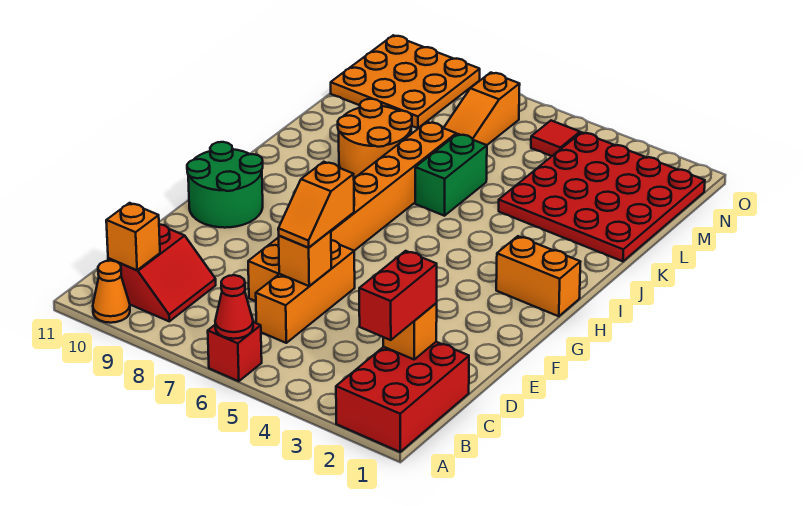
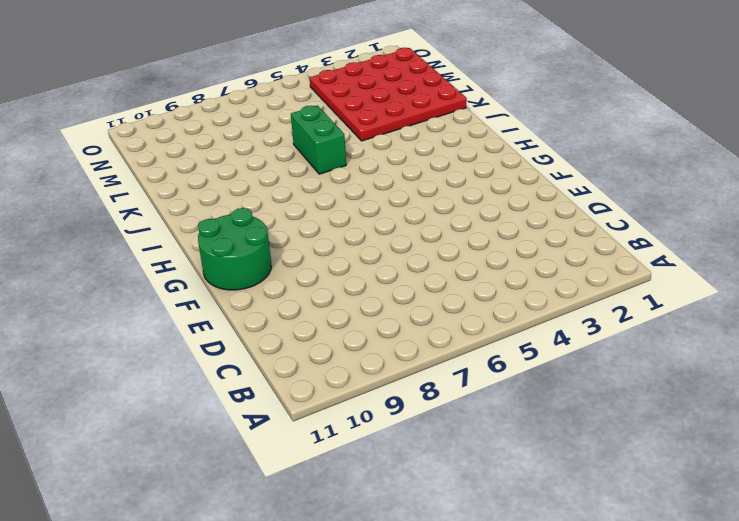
none -> red 2x3 brick [336,342,469,452]
none -> red 1x1 brick [208,322,262,381]
none -> orange 1x1 cone [93,261,130,323]

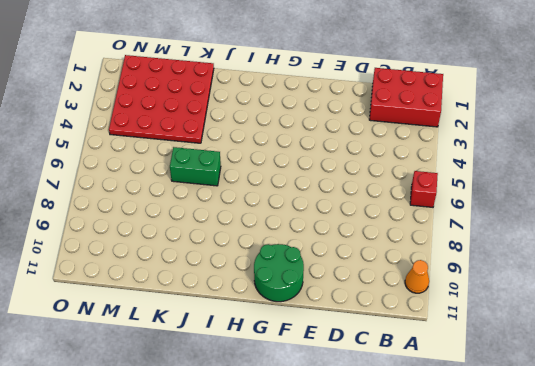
none -> red 2x2 slope [108,224,216,321]
none -> orange 1x3 brick [256,240,355,343]
none -> orange 1x8 brick [248,122,456,301]

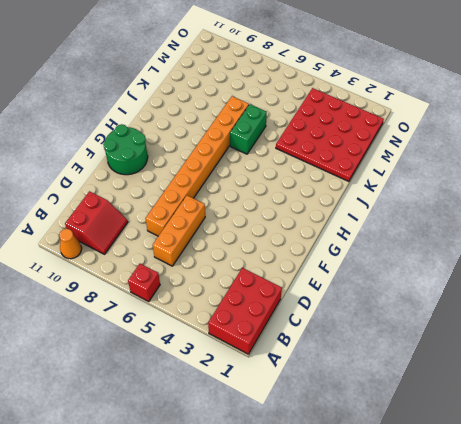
none -> orange 1x2 brick [496,236,580,316]
none -> orange 2x2 round brick [338,99,412,178]
none -> orange 1x3 slope [444,73,520,145]

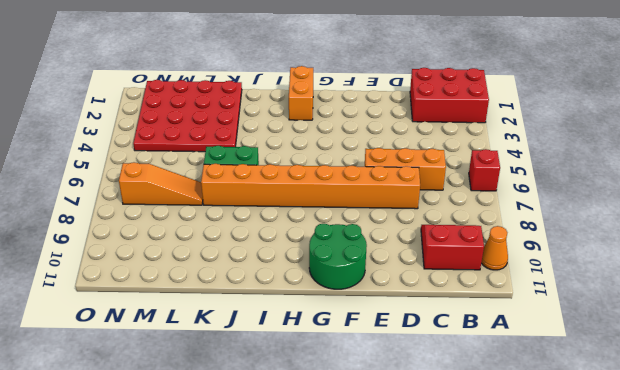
none -> orange 2x2 round brick [338,99,412,178]
none -> orange 3x3 plate [331,35,480,128]
none -> red 1x1 tile [531,121,580,156]

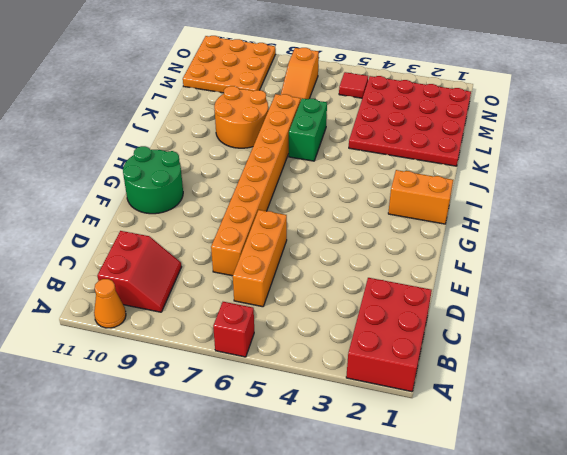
none -> red 1x1 cone [215,275,253,339]
none -> orange 1x1 brick [106,203,160,270]
none -> orange 1x1 brick [383,303,437,359]

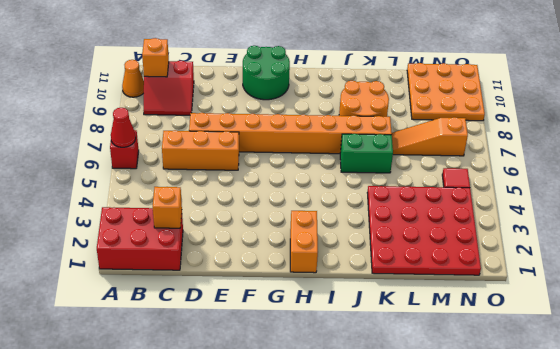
none -> orange 1x1 brick [279,231,331,286]
none -> red 1x2 brick [359,251,437,340]
none -> orange 1x2 slope [278,162,354,248]

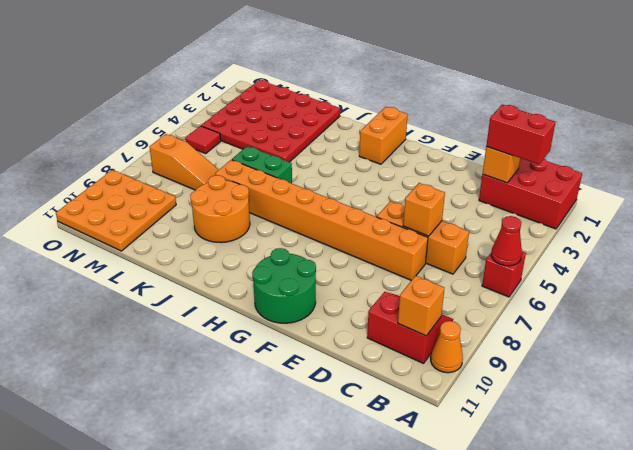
none -> orange 1x2 slope [278,162,354,248]

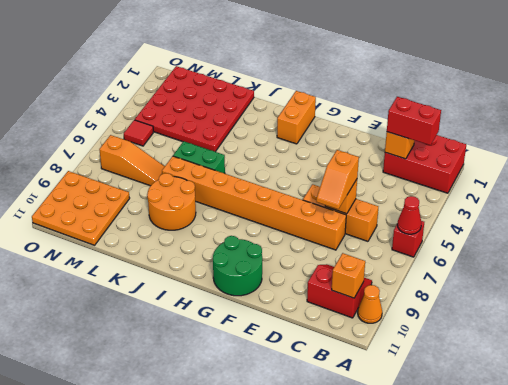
orange 1x2 slope [316,150,359,209] -> orange 1x2 slope turned to [278,162,354,248]

